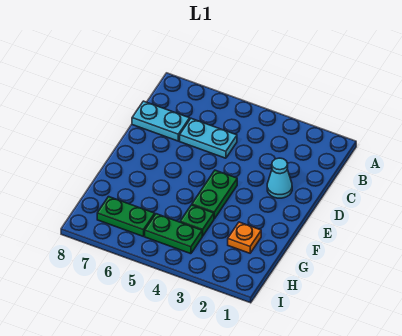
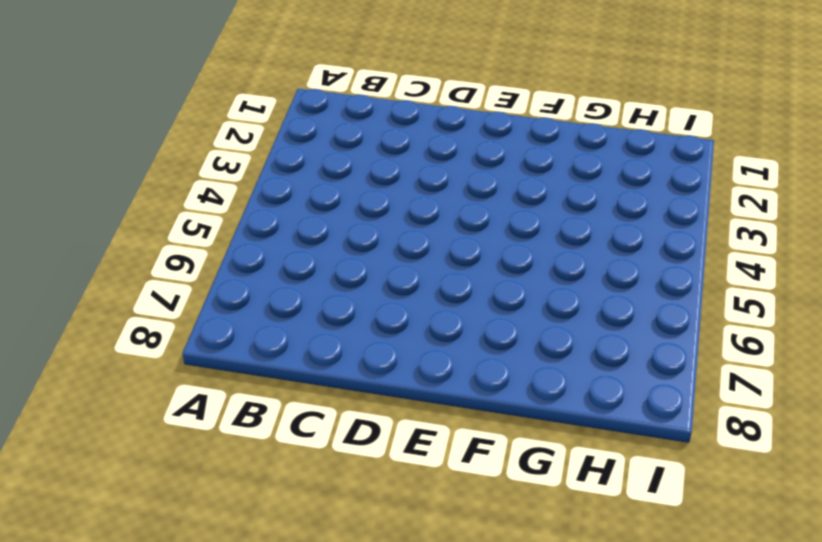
none -> cyan 1x2 plate [180,118,237,158]
none -> cyan 1x2 plate [132,101,190,141]

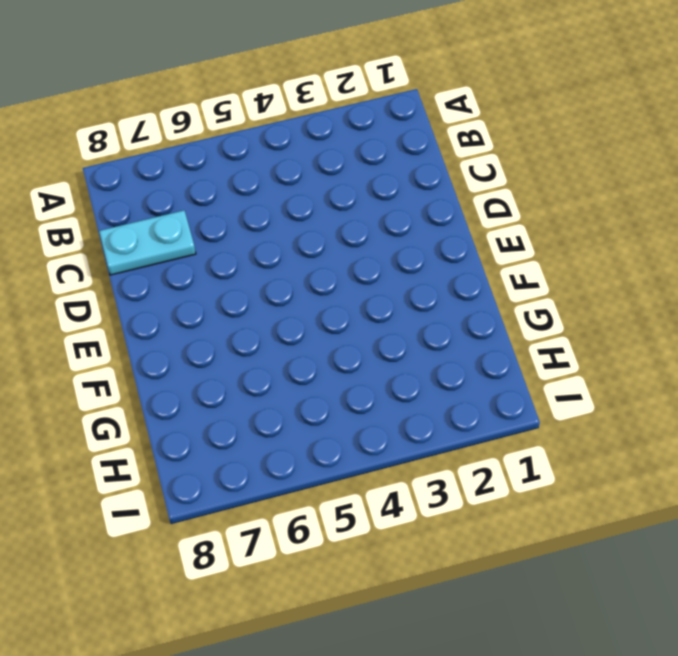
none -> cyan 1x2 plate [180,118,237,158]
none -> cyan 1x1 cone [267,158,292,198]

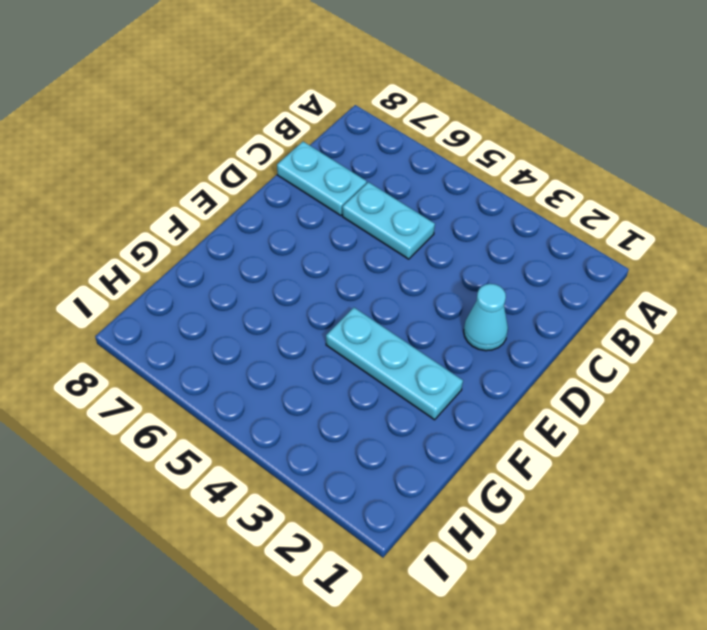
cyan 1x3 plate [326,308,463,420] -> green 1x2 plate [192,170,237,219]
none -> orange 1x1 plate [228,222,261,253]
none -> green 1x1 plate [180,205,214,236]

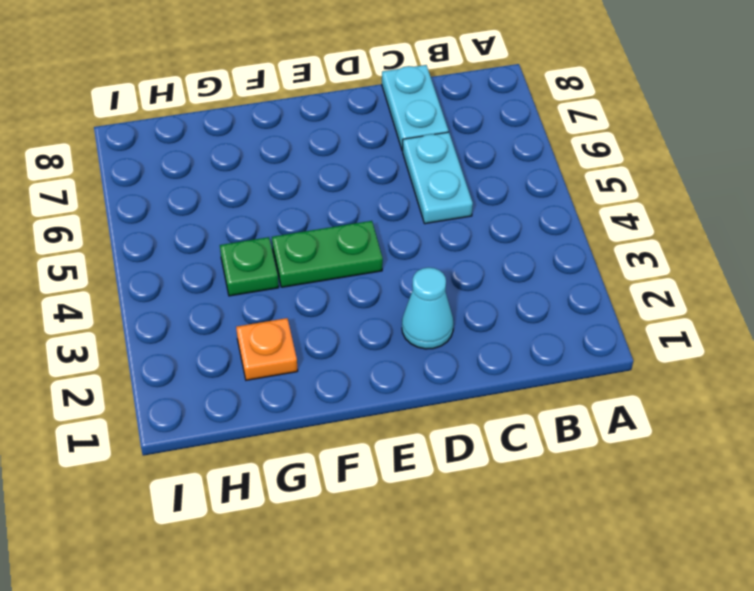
none -> green 1x2 plate [145,214,202,254]
none -> green 1x2 plate [97,197,155,237]

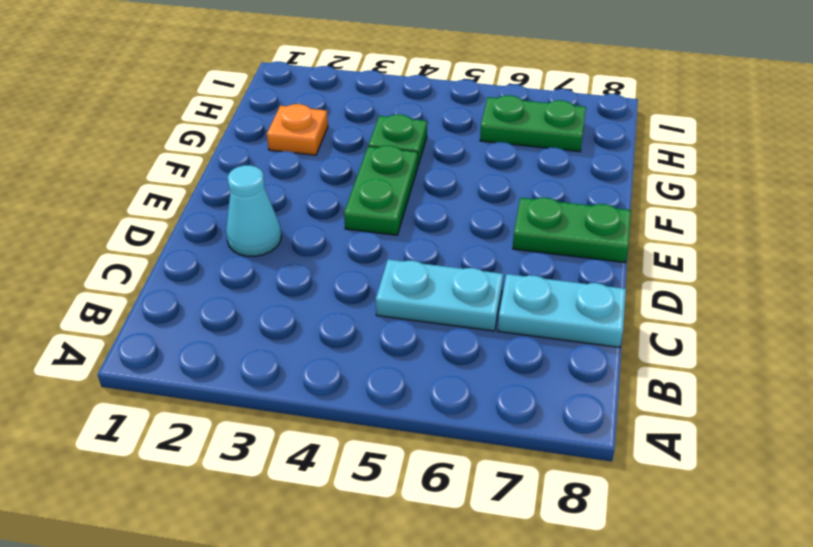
green 1x2 plate [513,198,631,263] -> green 1x2 plate moved to [145,214,202,254]

